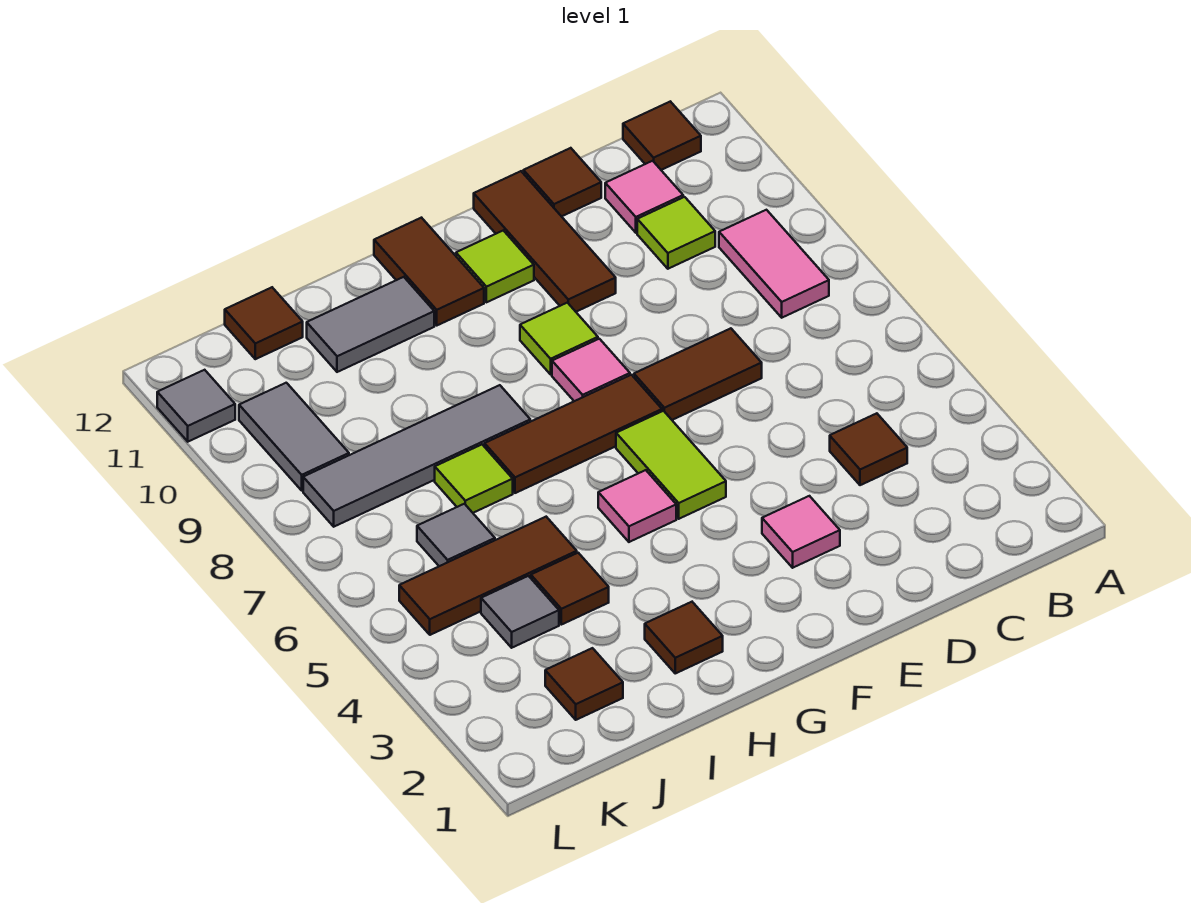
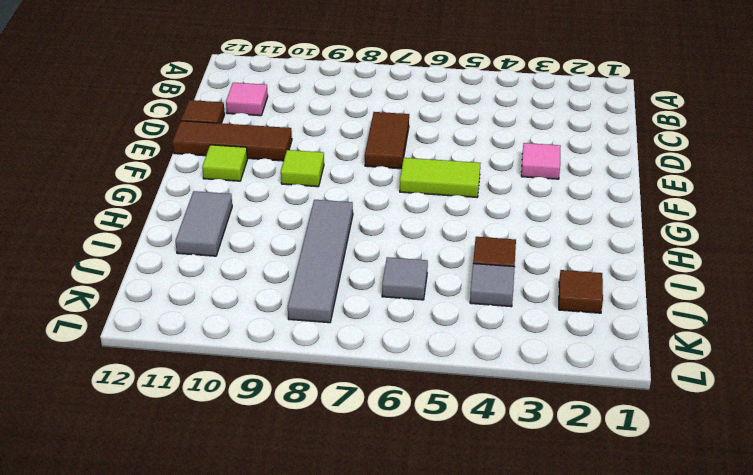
none -> pink 1x2 tile [719,210,829,318]
none -> brown 1x1 tile [623,101,701,170]
none -> brown 1x1 tile [830,413,907,485]

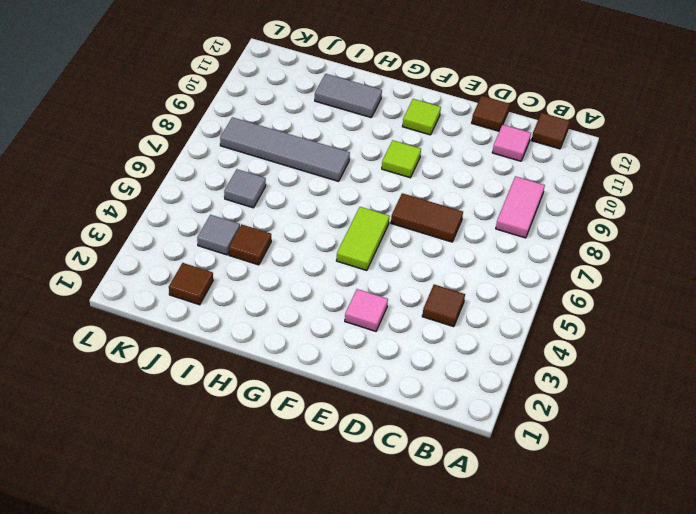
none -> lime 1x1 tile [637,197,715,269]
none -> brown 1x3 tile [474,171,616,312]
none -> brown 1x3 tile [485,375,662,493]

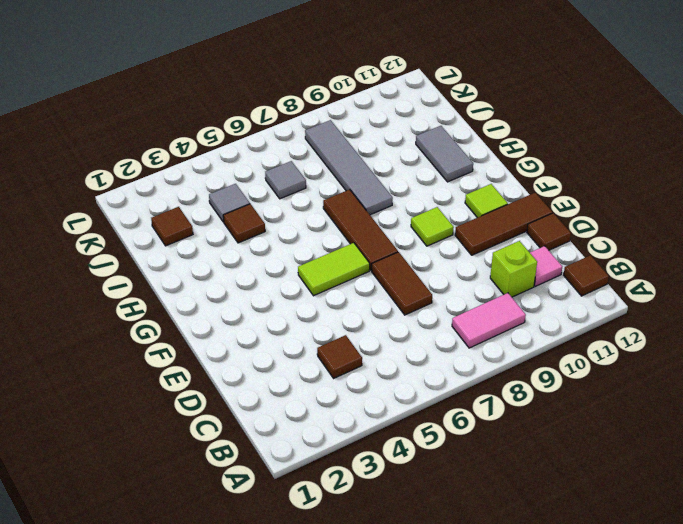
lime 1x1 brick [490,241,537,297] -> lime 1x1 tile [637,197,715,269]
none -> pink 1x1 tile [762,496,840,568]
none -> pink 1x1 tile [552,339,630,401]
none -> pink 1x1 tile [598,470,676,542]

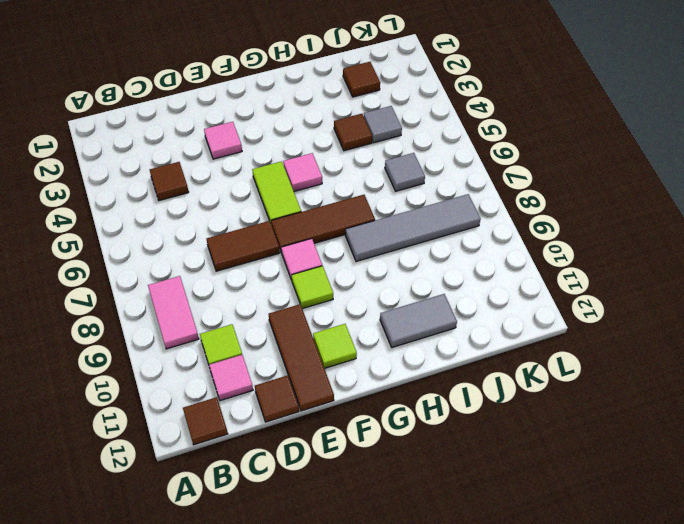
none -> brown 1x2 tile [374,218,484,325]
none -> brown 1x1 tile [645,602,723,673]
none -> brown 1x3 tile [399,517,577,635]

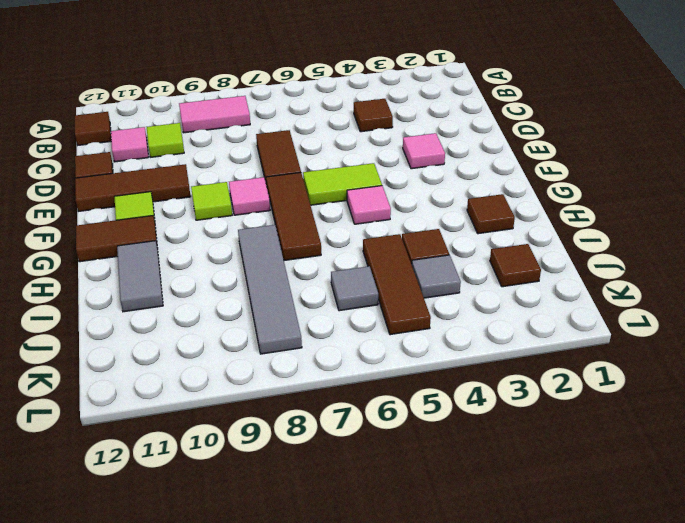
none -> lime 1x1 tile [435,445,513,513]
none -> brown 1x1 tile [225,287,303,359]
none -> grey 1x2 tile [239,383,349,490]

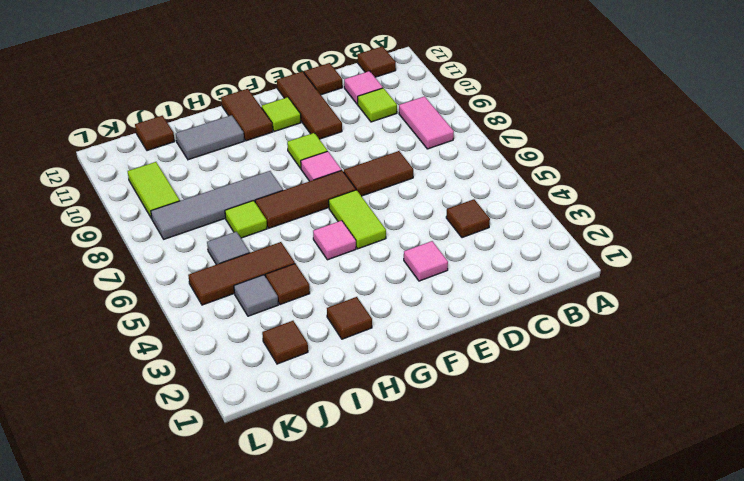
lime 1x2 tile [128,162,180,219] -> grey 1x2 tile [239,383,349,490]
none -> grey 1x1 tile [157,370,235,442]

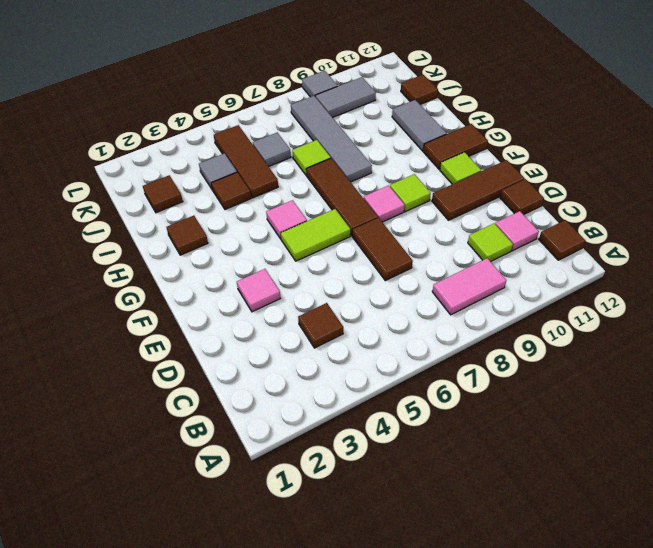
grey 1x1 tile [302,71,338,97] -> grey 1x1 tile moved to [157,370,235,442]

